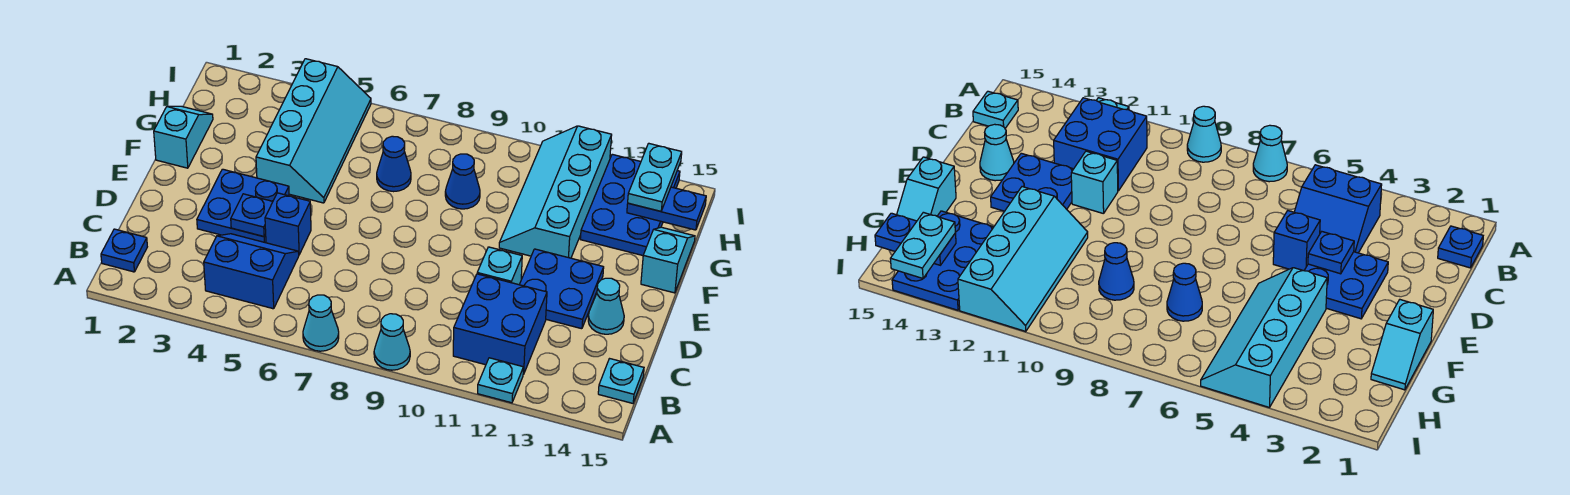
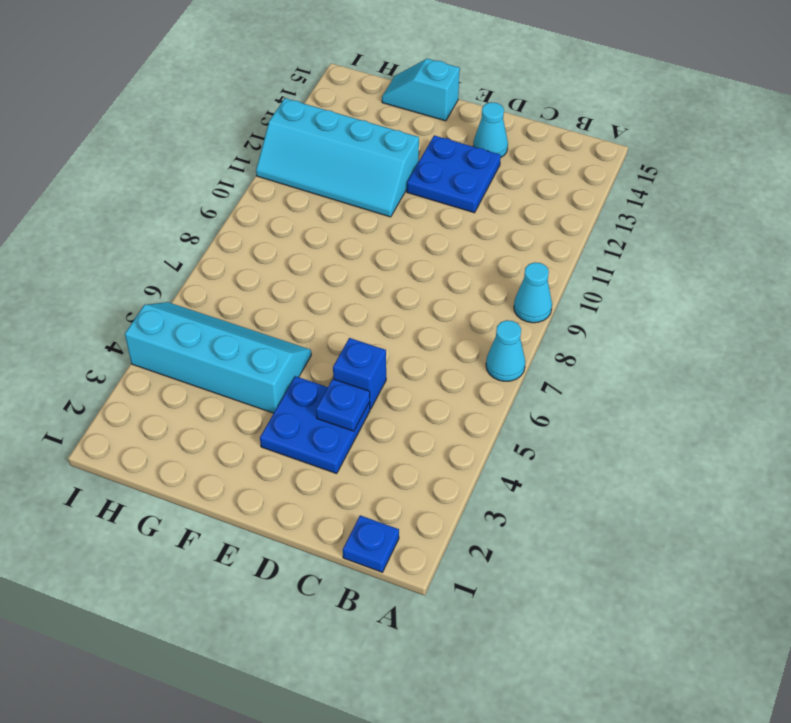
none -> cyan 1x1 plate [478,358,523,403]
none -> blue 2x2 slope [204,234,299,309]
none -> blue 2x2 brick [453,274,547,374]

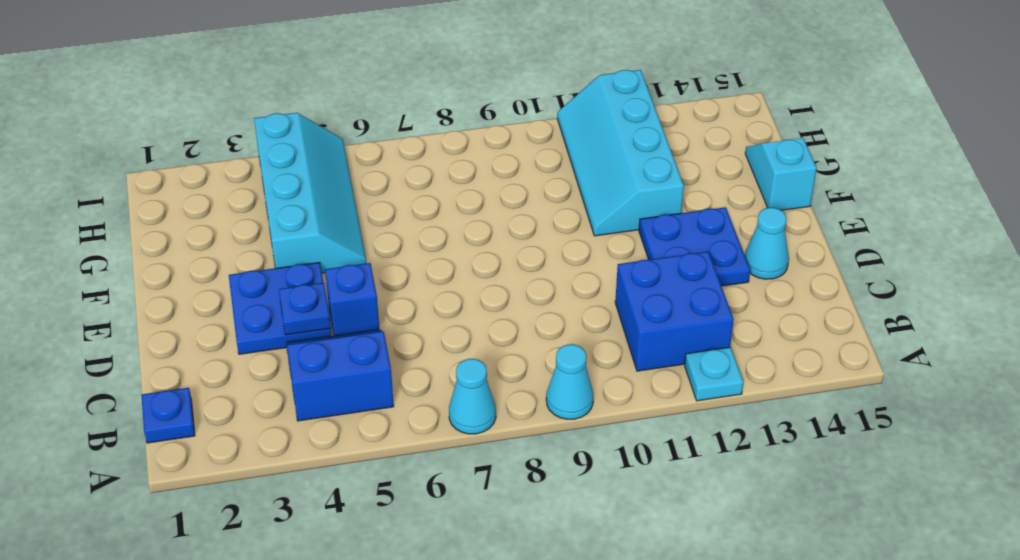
none -> cyan 1x1 plate [598,359,644,403]
none -> cyan 1x1 brick [477,247,522,285]
none -> cyan 1x2 slope [154,106,213,168]

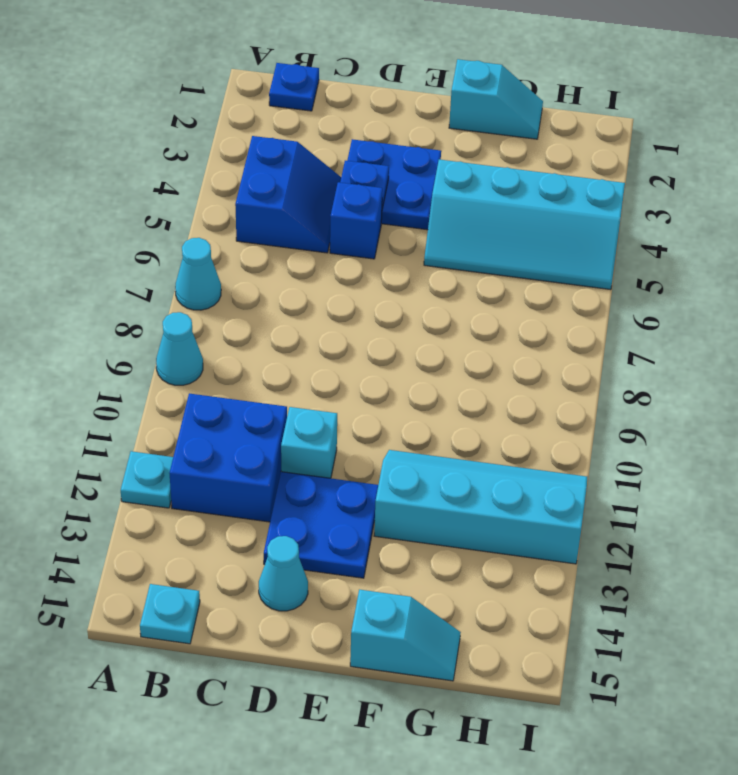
none -> blue 1x1 cone [377,136,411,192]
none -> blue 1x1 cone [445,154,480,209]
none -> blue 2x3 plate [580,154,680,255]

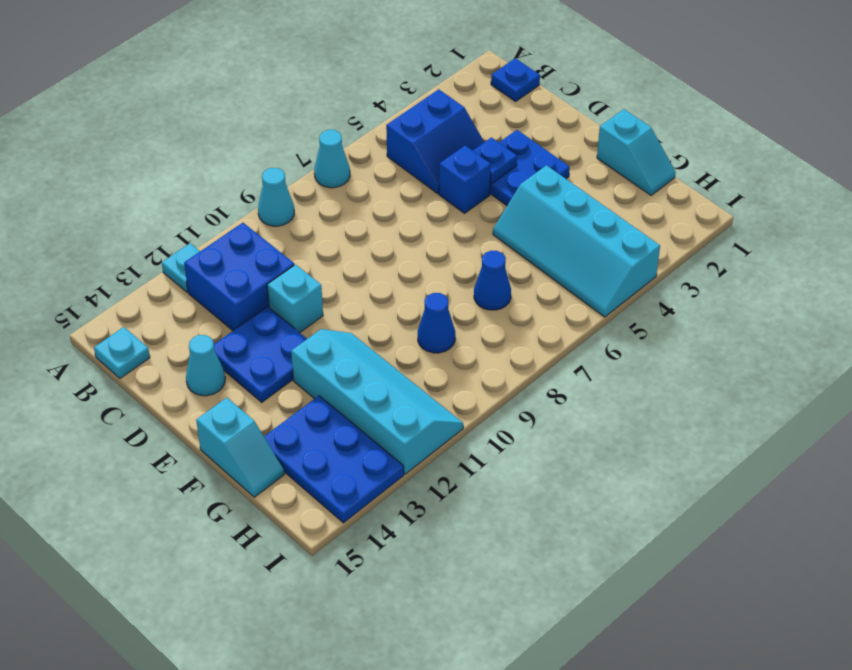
none -> blue 1x2 plate [627,187,706,230]
none -> cyan 1x2 plate [628,143,682,211]

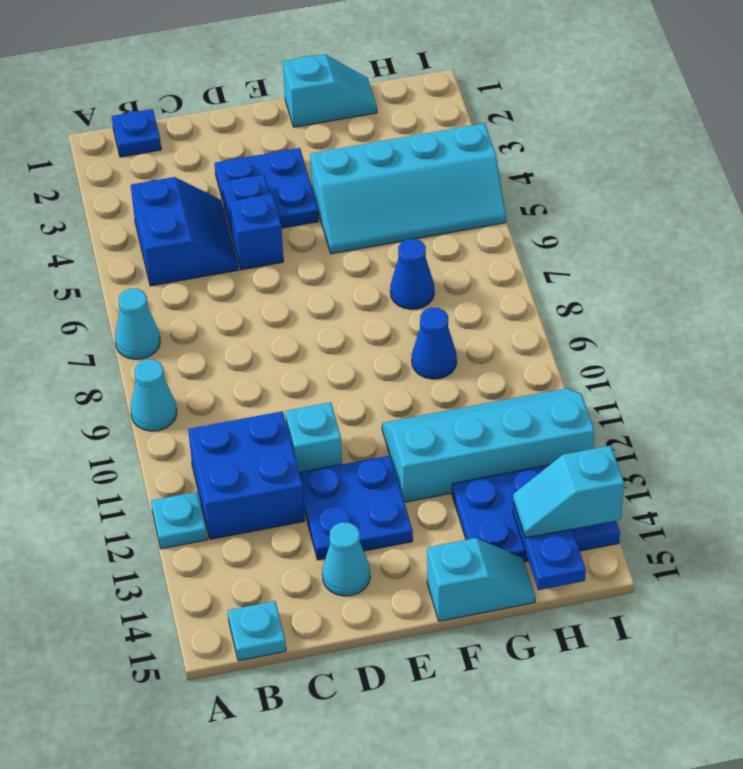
cyan 1x2 slope [513,446,624,538] -> cyan 1x2 plate [628,143,682,211]

